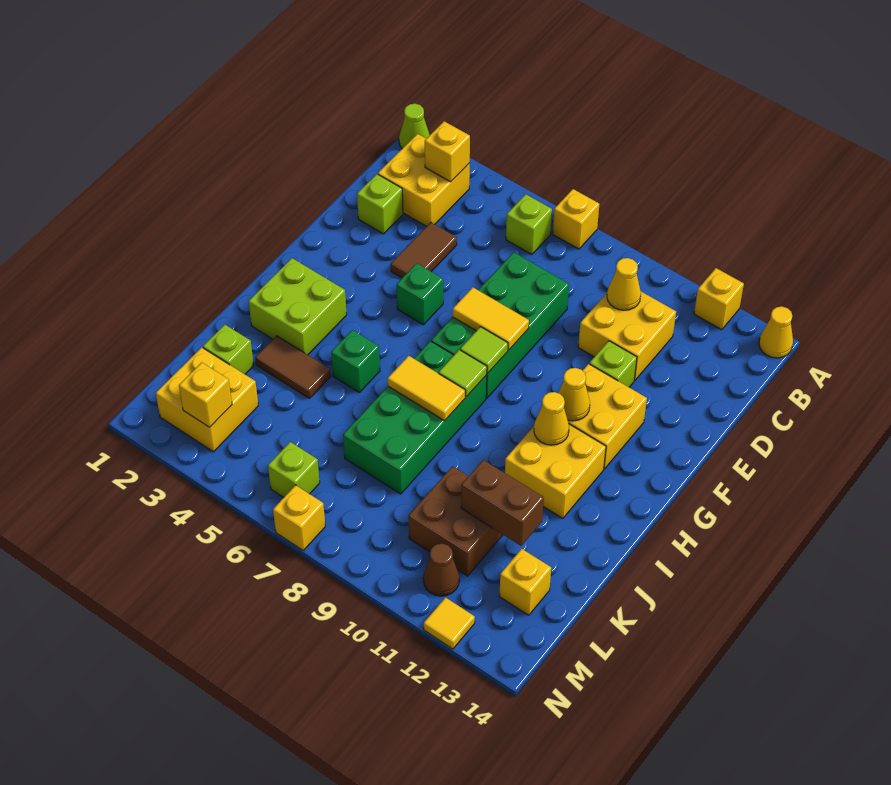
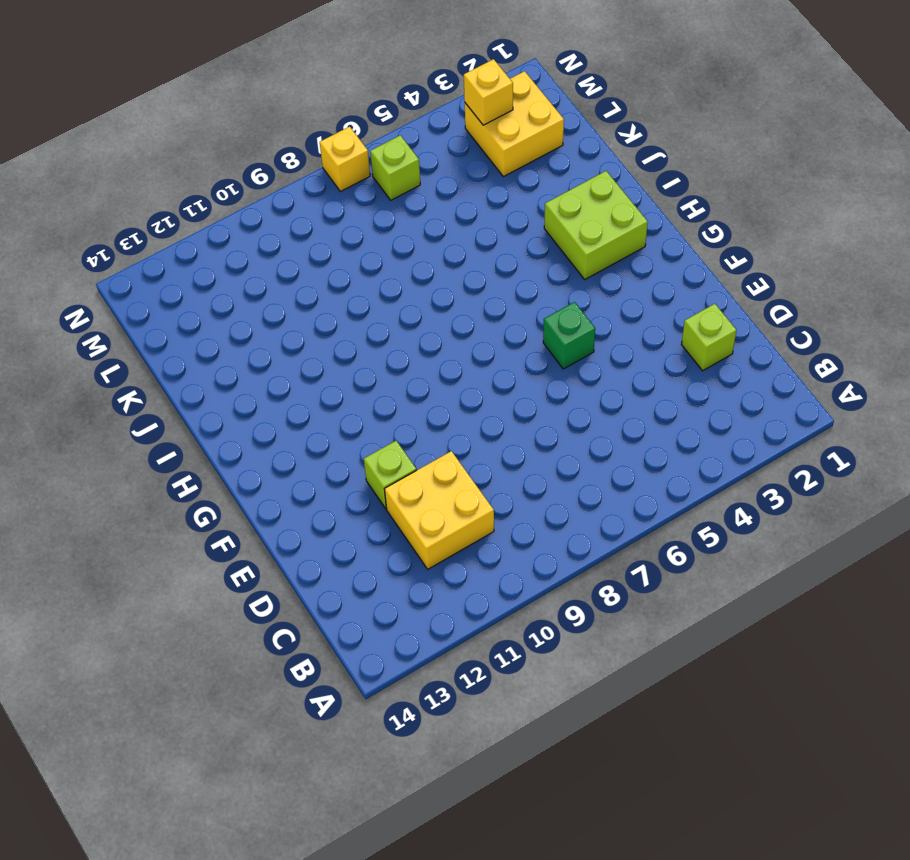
none -> lime 1x1 cone [399,104,430,149]
none -> yellow 1x1 brick [553,189,599,249]
none -> yellow 1x1 brick [694,268,744,330]
none -> yellow 1x1 cone [759,307,793,358]

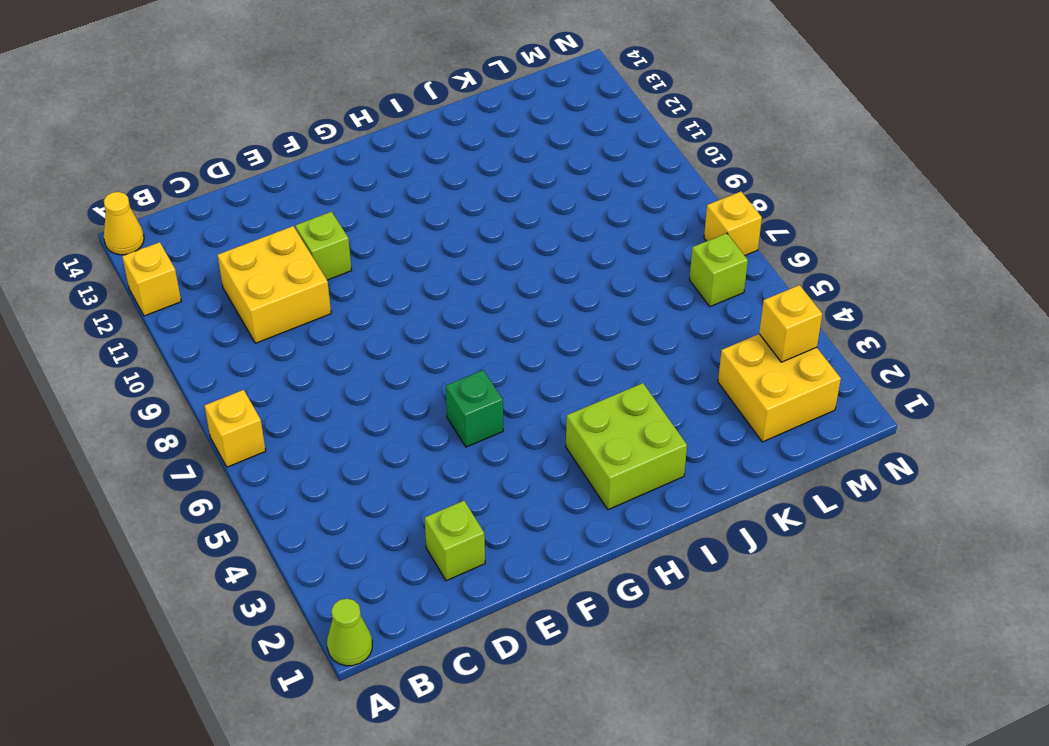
none -> yellow 2x2 brick [378,134,470,226]
none -> lime 1x1 brick [506,194,552,254]
none -> brown 1x2 tile [391,223,457,278]
none -> green 2x4 brick [431,252,569,398]

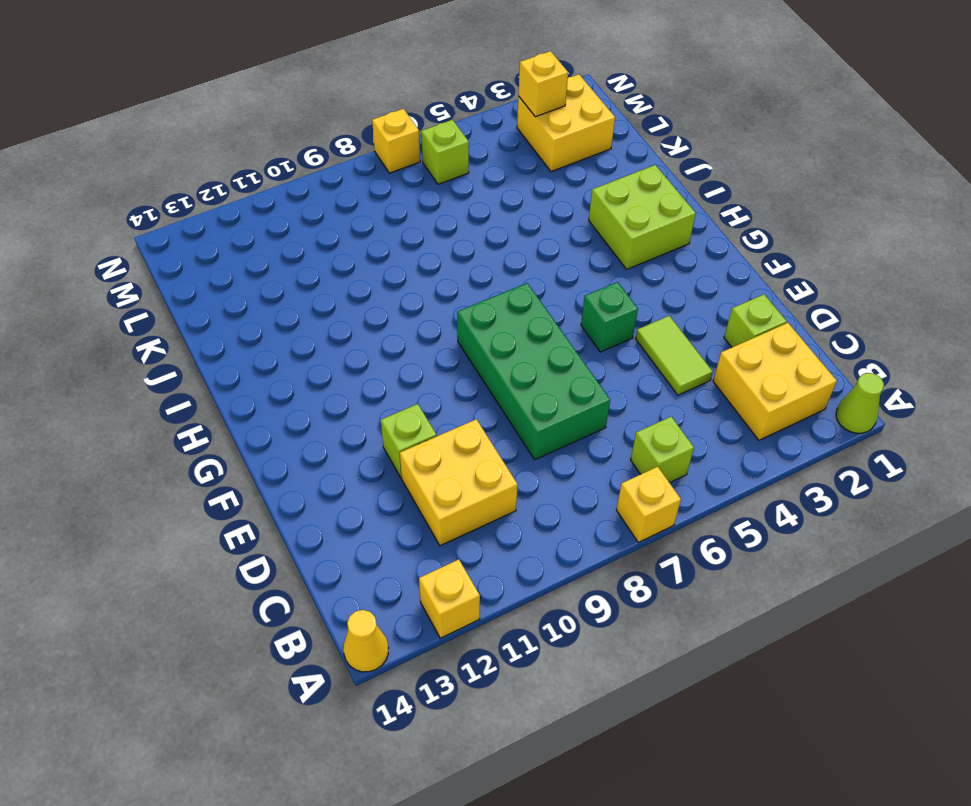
lime 1x2 tile [636,316,713,395] -> brown 1x2 tile [391,223,457,278]
none -> yellow 2x2 brick [568,364,647,469]
none -> green 2x4 brick [343,341,487,494]
none -> yellow 2x2 brick [505,424,606,518]
none -> green 1x1 brick [331,330,380,392]

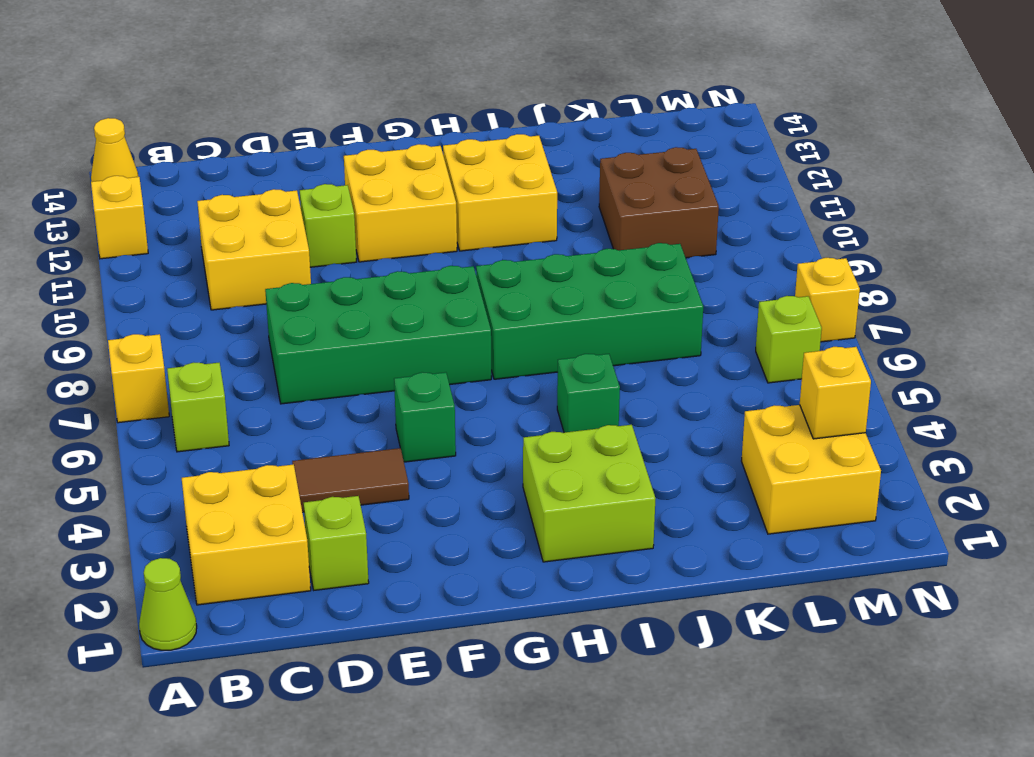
none -> brown 1x2 tile [255,336,331,398]
none -> lime 1x1 brick [203,325,254,374]
none -> yellow 1x1 brick [499,549,551,615]
none -> brown 1x1 cone [423,544,459,596]

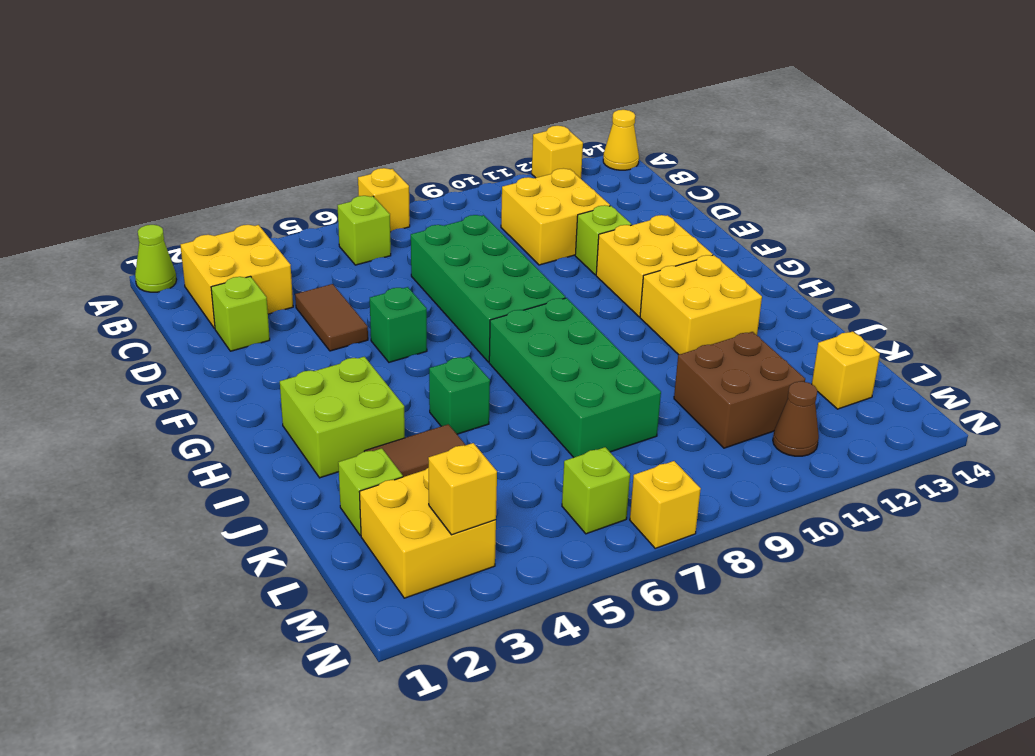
none -> yellow 1x1 tile [424,598,475,649]
none -> yellow 1x1 brick [425,121,470,182]
none -> yellow 1x1 cone [607,258,641,310]
none -> yellow 1x2 tile [453,288,529,350]

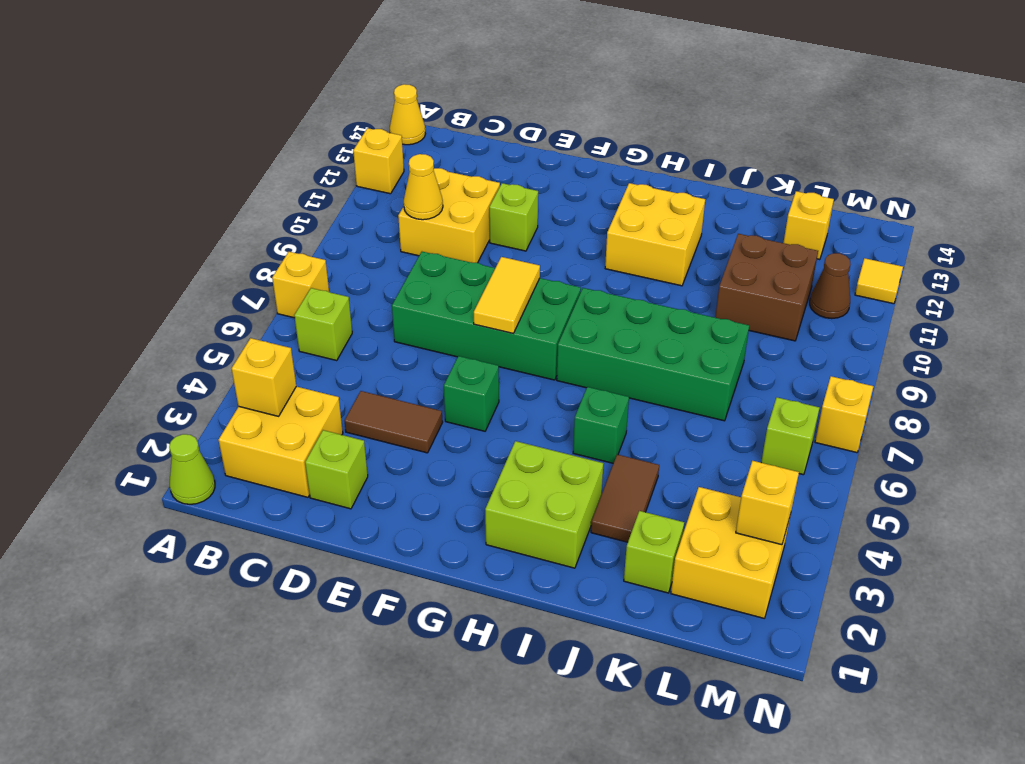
none -> yellow 2x2 brick [568,364,647,469]
none -> lime 1x1 tile [460,327,508,373]
none -> yellow 1x1 cone [559,368,590,421]
none -> lime 1x1 tile [439,350,487,397]

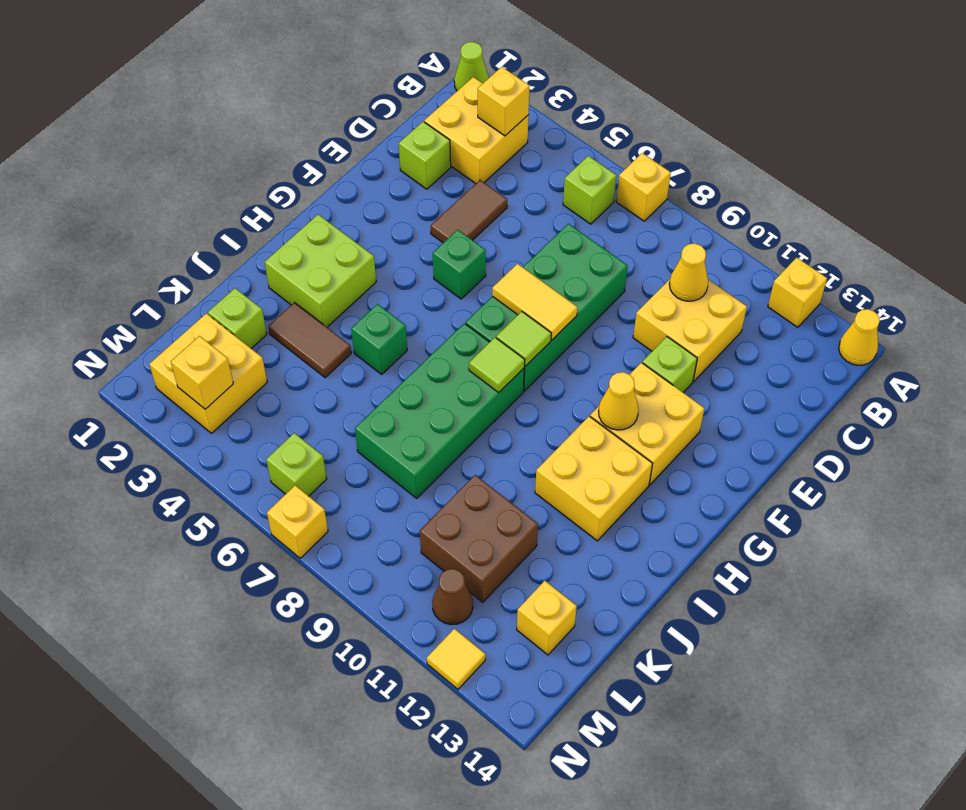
none -> yellow 1x1 cone [534,392,569,445]
none -> yellow 1x2 tile [388,356,465,421]
none -> brown 1x2 brick [461,460,544,546]

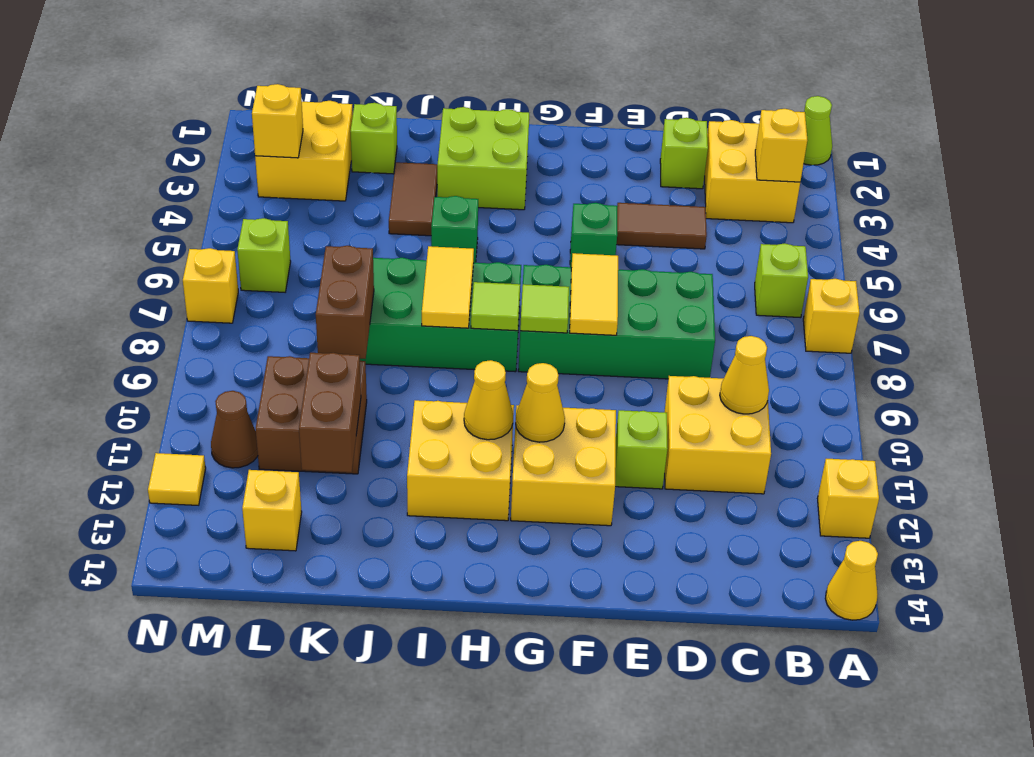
brown 1x2 brick [316,246,374,359] -> none

